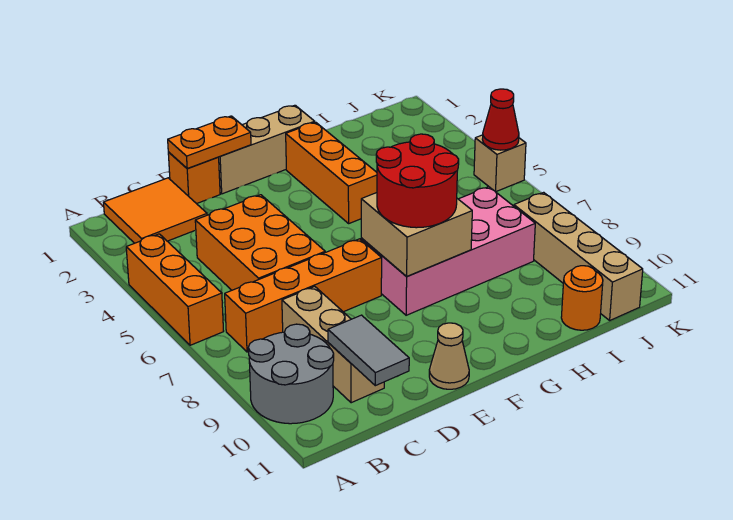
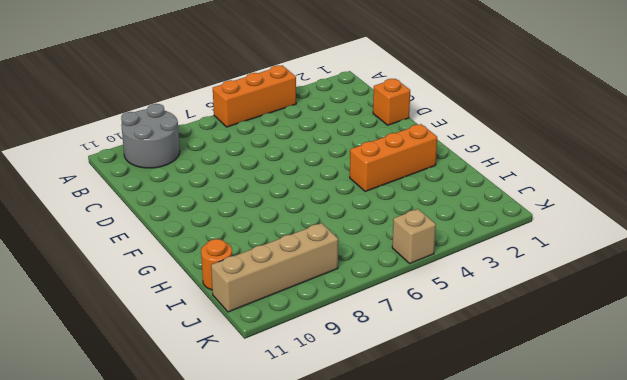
none -> orange 2x2 tile [103,178,207,243]
none -> orange 1x4 brick [225,239,382,352]
none -> orange 2x3 brick [195,195,325,290]

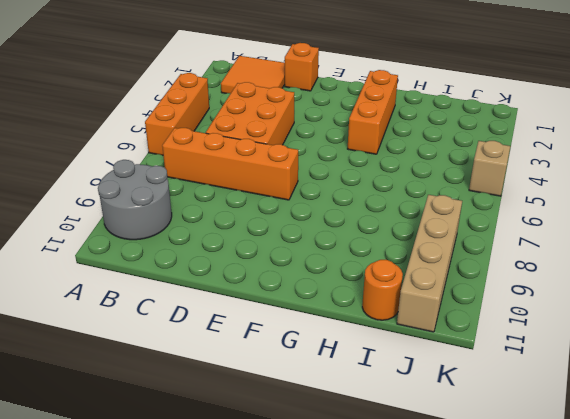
none -> tan 1x3 brick [282,287,384,403]
none -> tan 1x3 brick [219,105,315,194]
none -> tan 1x1 cone [429,323,469,389]

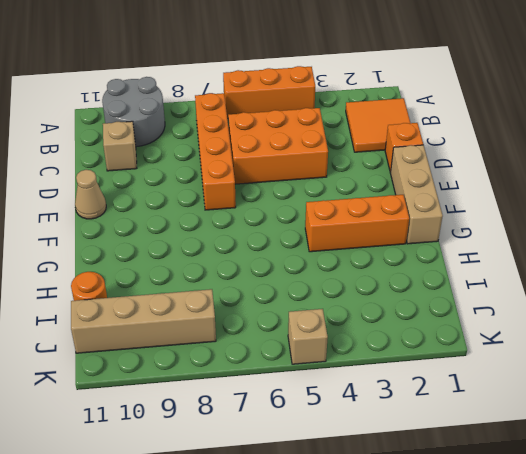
tan 1x1 brick [103,121,137,171] -> tan 1x3 brick [282,287,384,403]
none -> pink 2x4 brick [361,187,535,315]
none -> grey 1x2 tile [328,315,409,386]
none -> orange 1x2 plate [168,116,251,169]

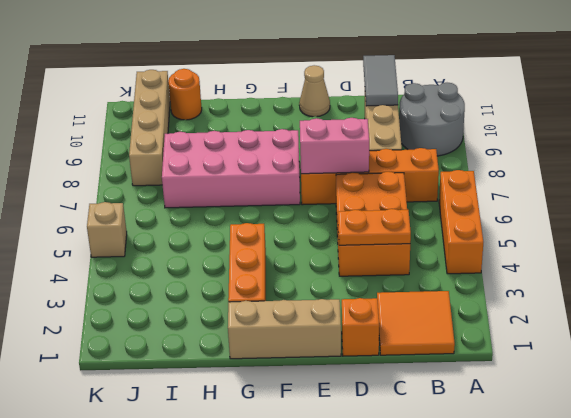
orange 1x2 plate [338,209,411,245] -> orange 1x2 plate moved to [168,116,251,169]
pink 1x2 brick [300,118,369,174] -> none
none -> tan 2x2 brick [361,193,472,277]
none -> red 1x1 cone [482,89,519,150]
none -> red 2x2 round brick [376,134,459,228]

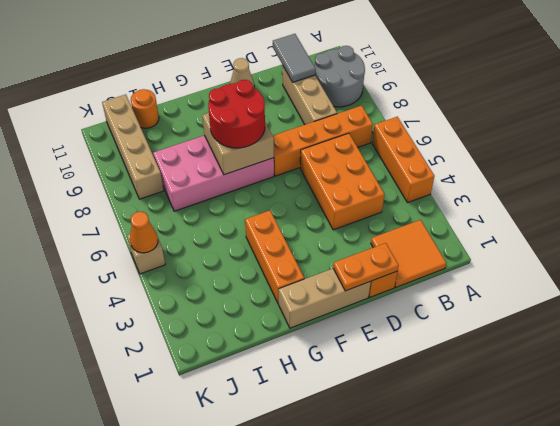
orange 1x1 cone [130,212,158,253] -> red 1x1 cone [482,89,519,150]

